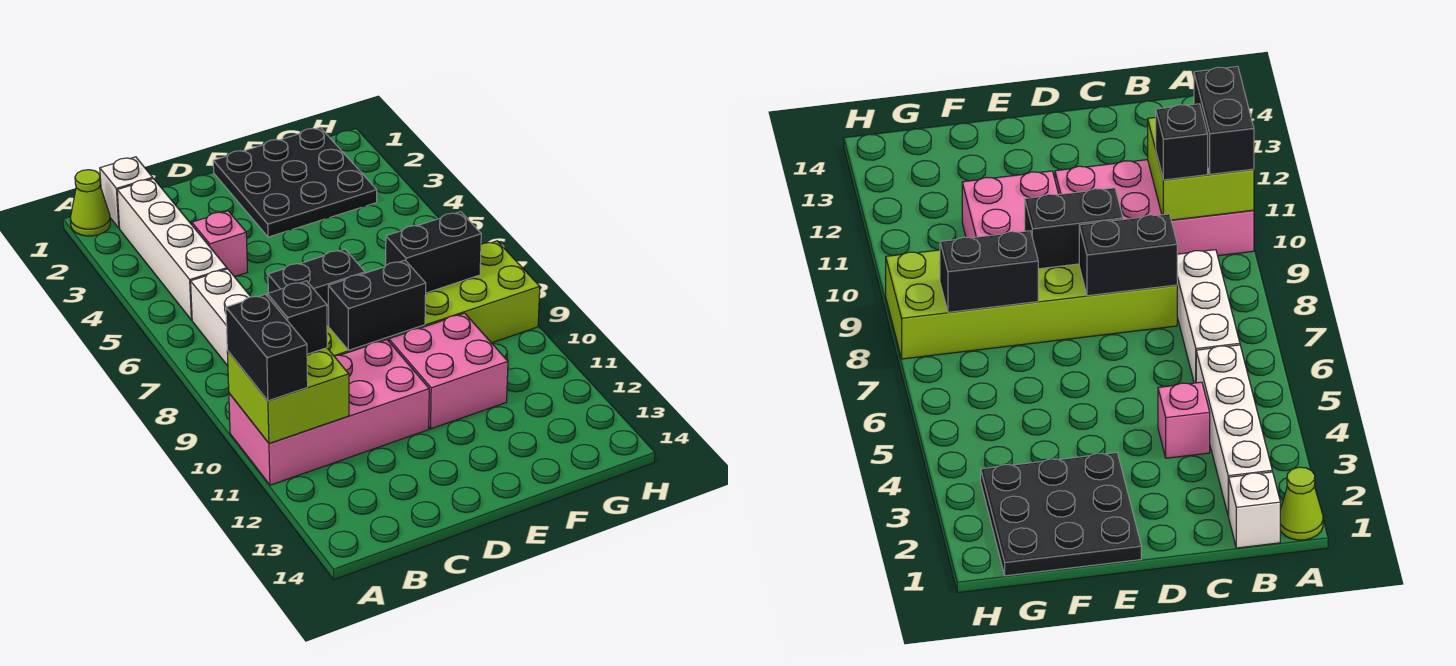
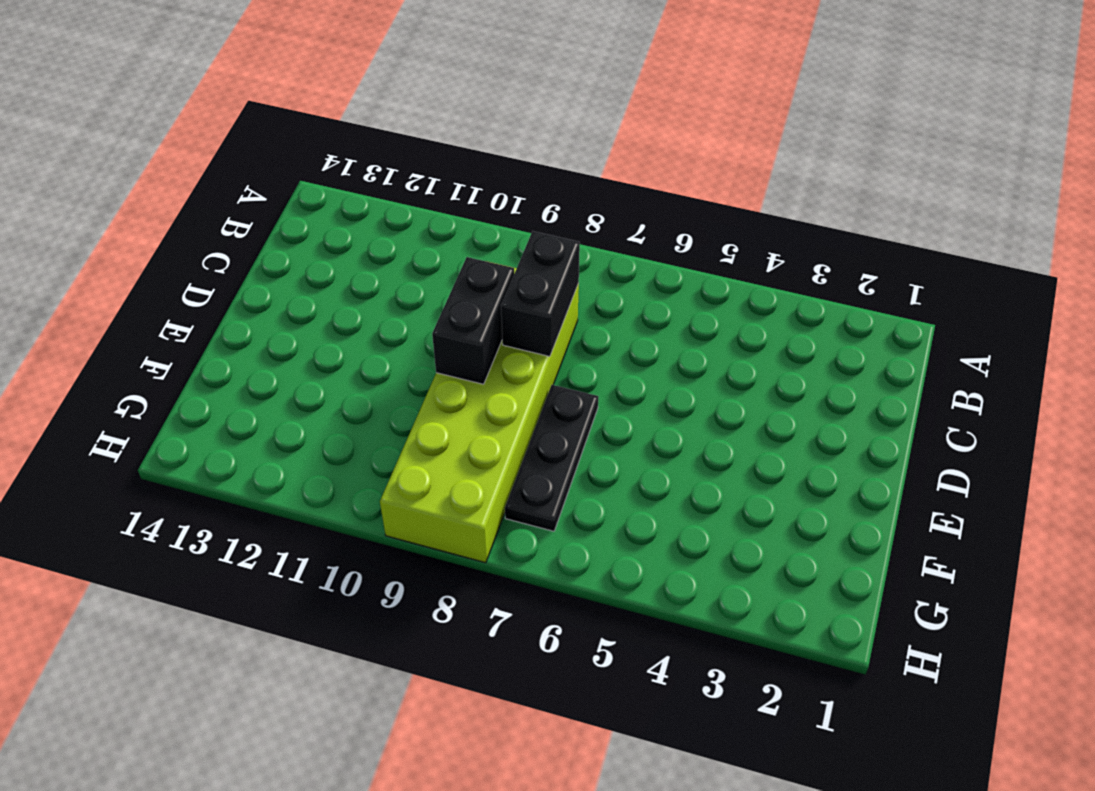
black 1x3 plate [505,385,598,531] -> none
none -> lime 1x1 cone [70,170,110,236]
none -> pink 2x4 brick [229,340,429,485]
none -> white 1x1 brick [100,157,153,228]

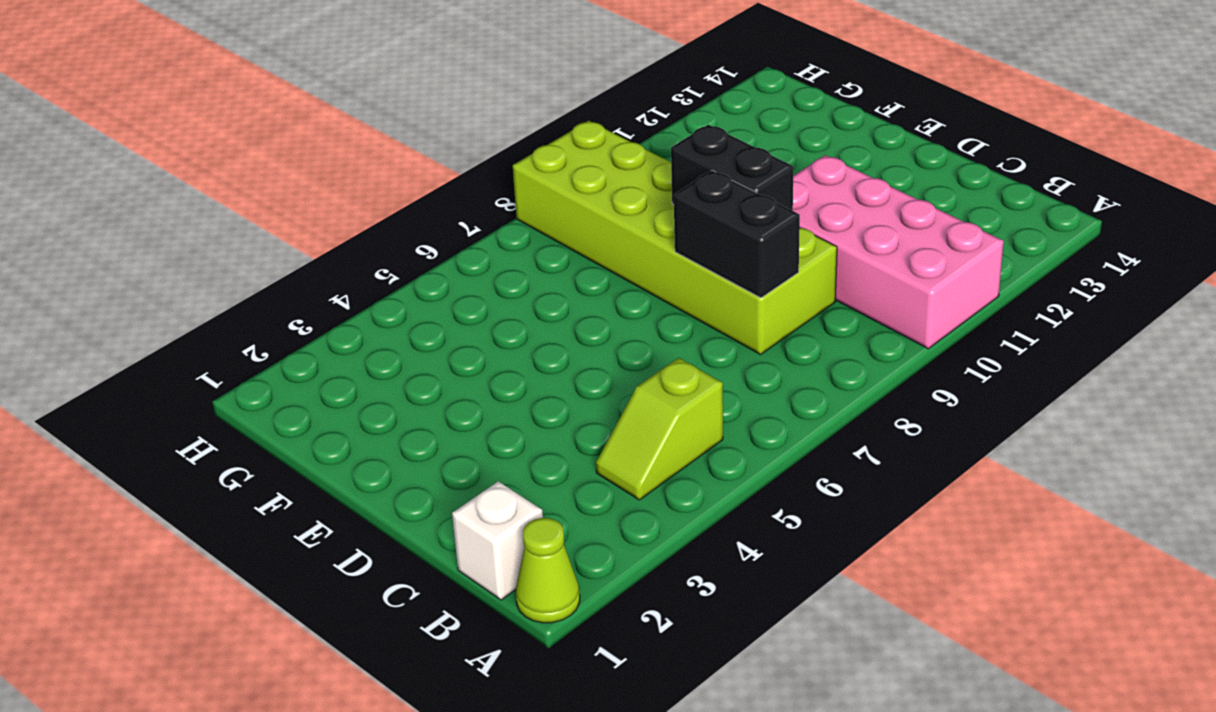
lime 1x2 slope [596,358,723,500] -> white 1x4 brick [117,179,227,320]
none -> white 1x3 brick [191,269,251,366]
none -> pink 1x1 brick [192,211,247,277]
none -> black 3x3 plate [213,128,377,237]

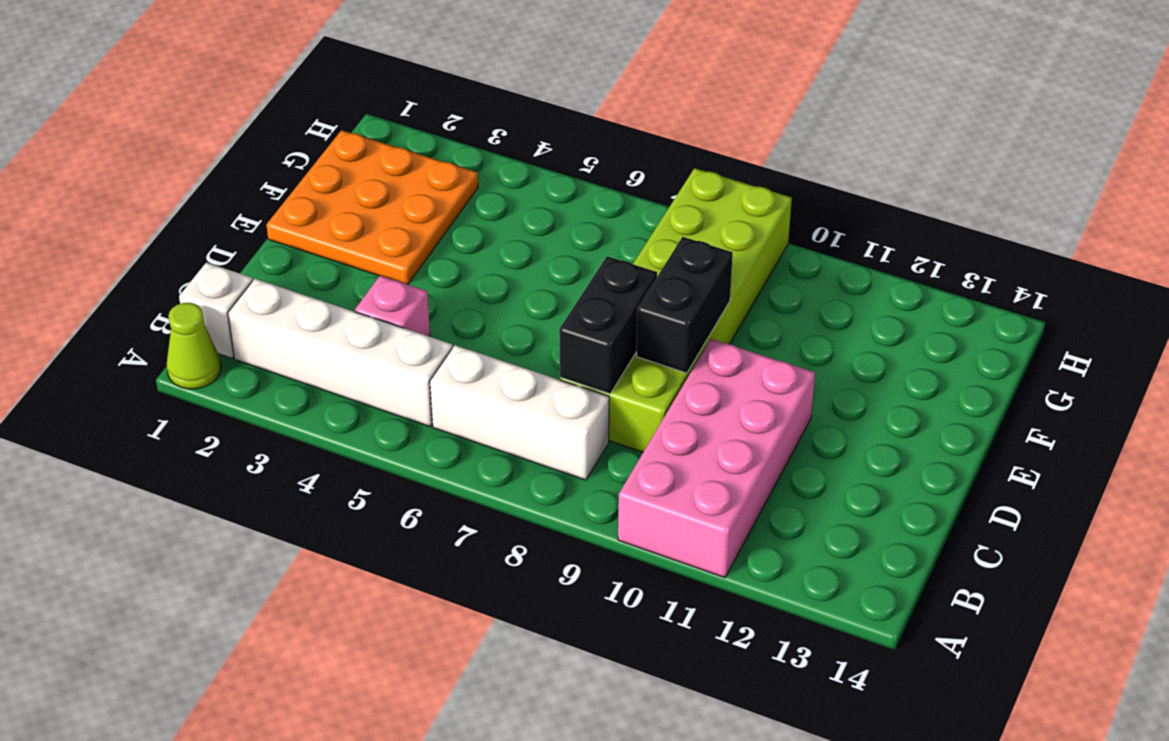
orange 3x3 plate [267,130,478,284] -> black 3x3 plate [213,128,377,237]
none -> pink 2x2 brick [389,313,508,429]
none -> lime 2x2 brick [227,348,349,443]
none -> black 1x2 brick [386,212,481,293]

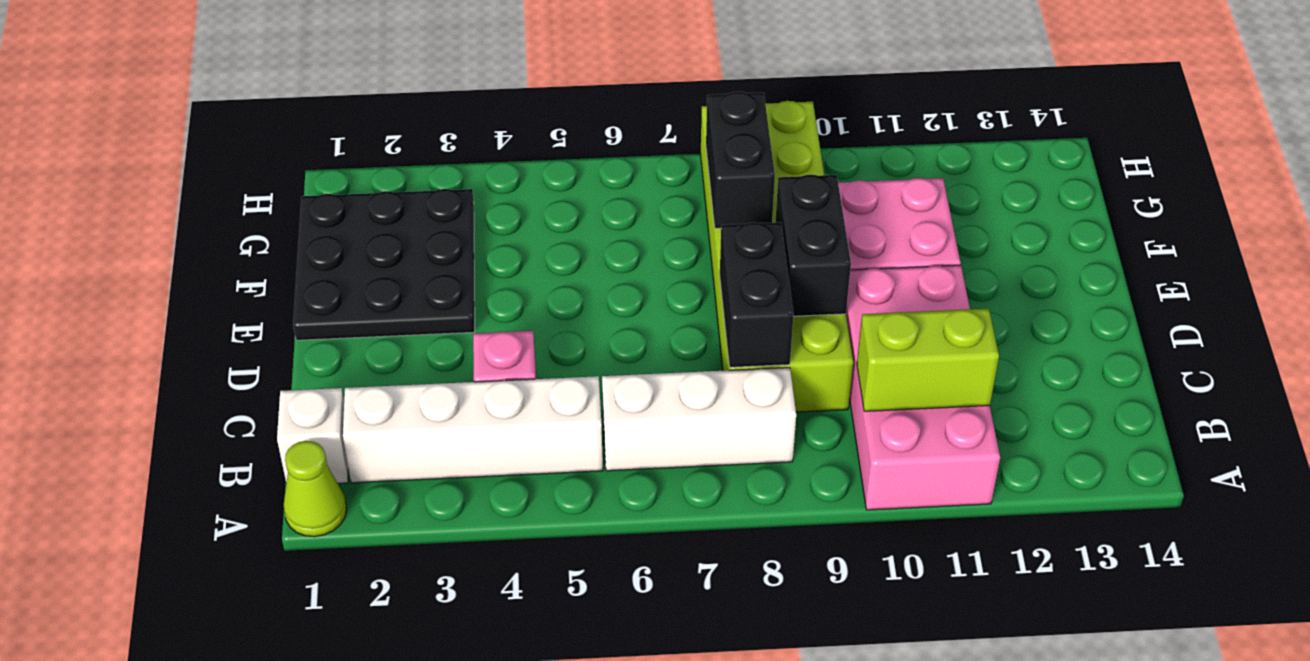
lime 1x2 brick [857,309,999,411] -> lime 2x2 brick [227,348,349,443]
none -> black 1x2 brick [226,294,308,401]
none -> black 1x1 brick [267,281,327,354]

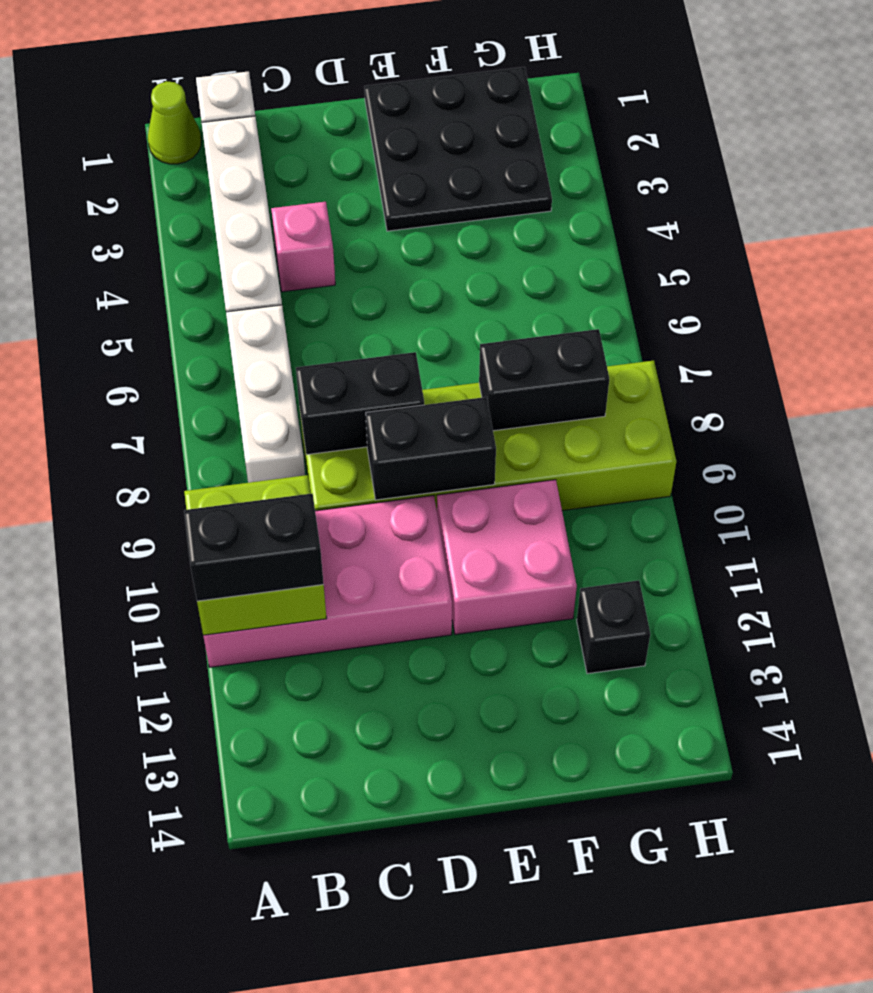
black 1x2 brick [184,494,324,601] -> black 1x2 brick turned to [226,294,308,401]
black 1x1 brick [577,580,650,674] -> black 1x1 brick moved to [267,281,327,354]

